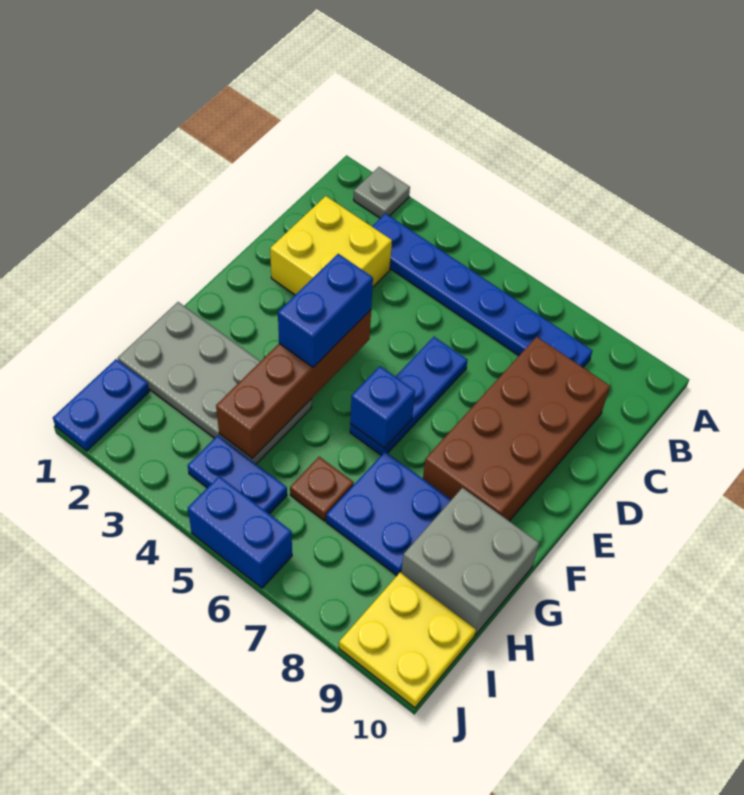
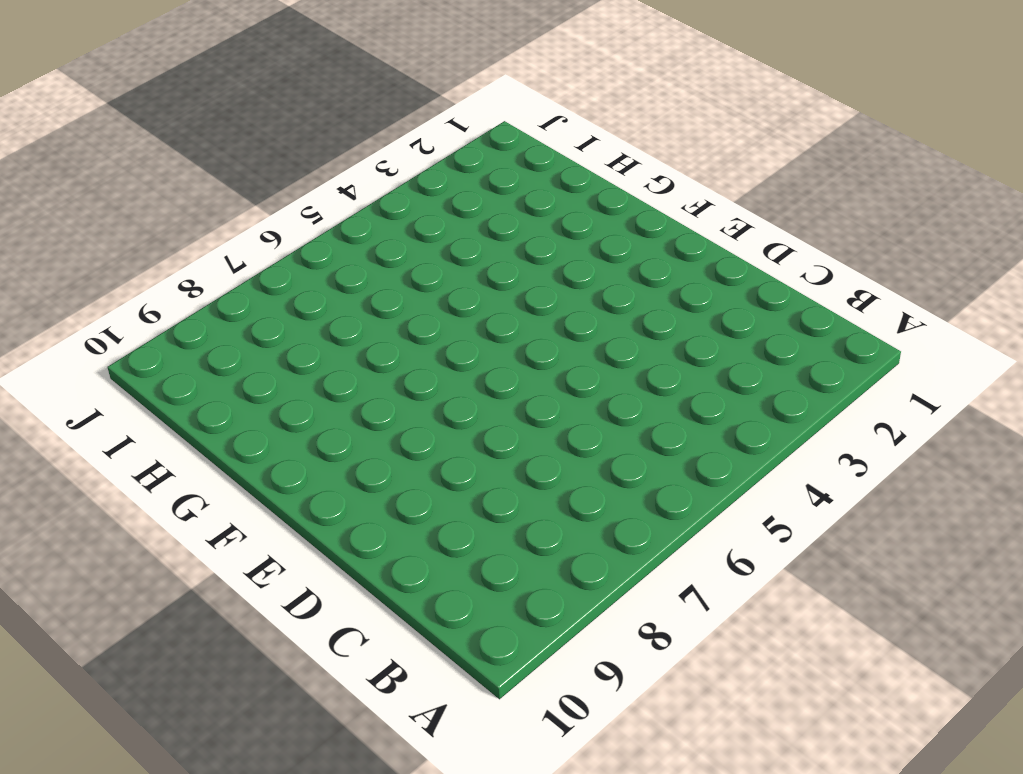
none -> grey 1x1 plate [354,167,410,218]
none -> blue 1x6 plate [372,214,592,367]
none -> yellow 2x2 brick [270,196,392,295]

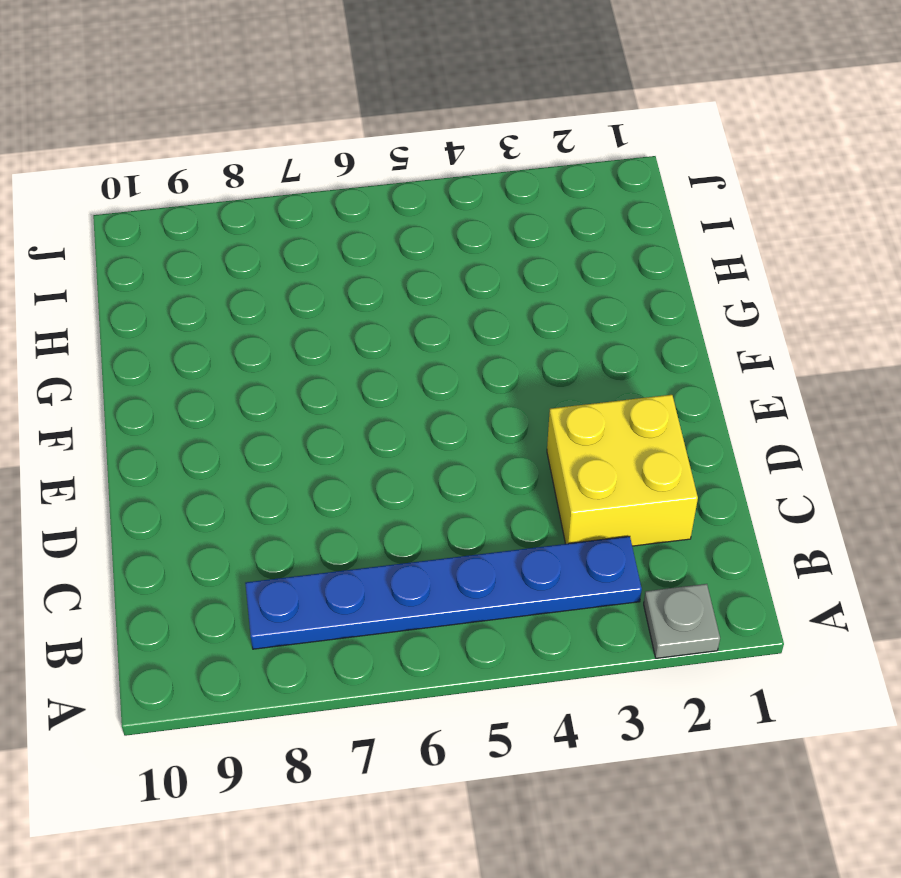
none -> brown 2x4 brick [423,337,610,521]
none -> blue 1x3 plate [350,337,468,455]
none -> grey 2x4 plate [118,302,312,464]

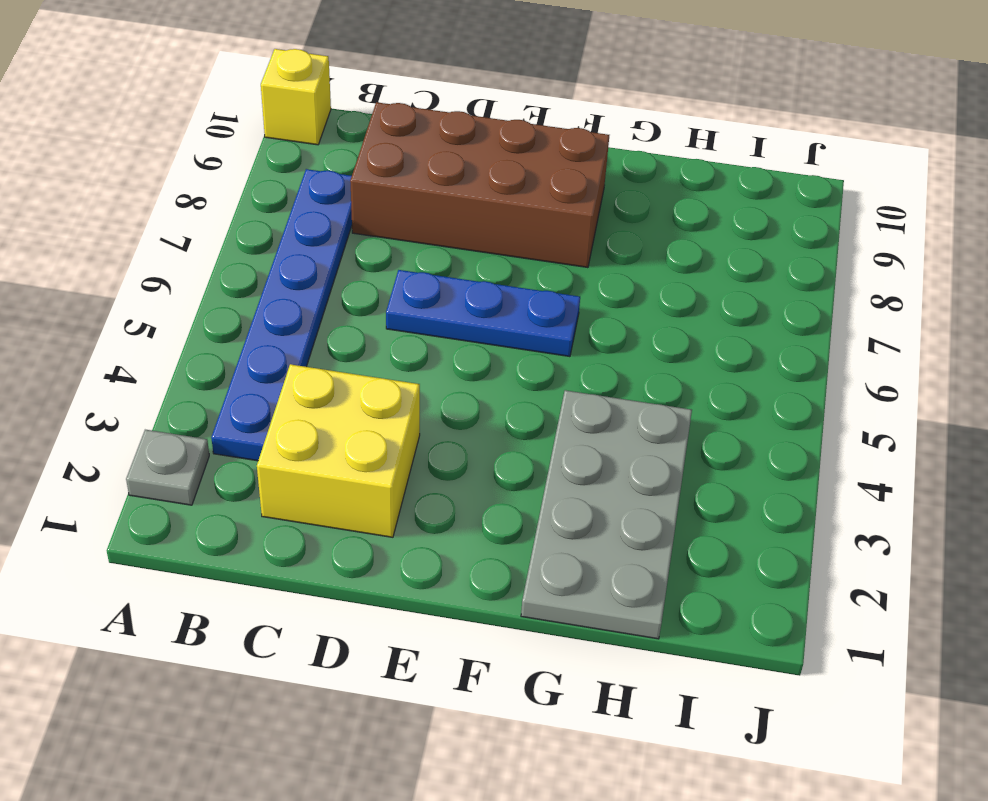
yellow 1x1 brick [261,49,331,145] -> none
none -> blue 2x2 plate [326,452,451,575]
none -> grey 2x2 brick [401,488,539,635]
none -> brown 1x1 plate [290,457,354,521]

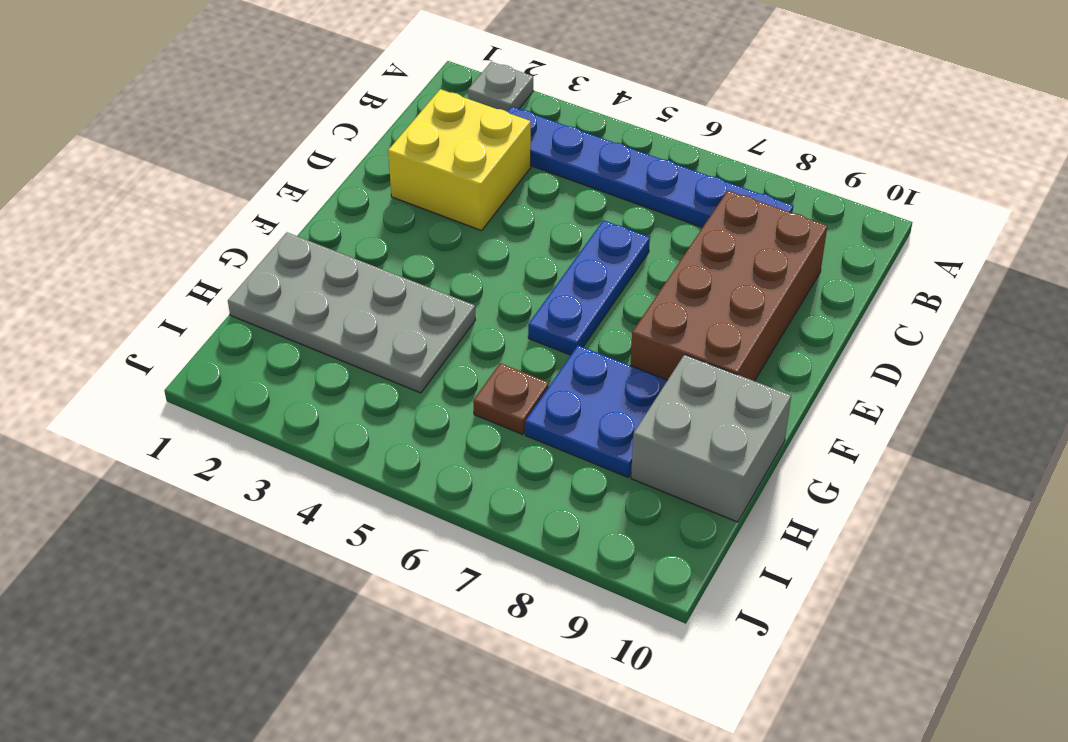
none -> blue 1x2 plate [53,359,149,451]
none -> blue 1x2 plate [188,435,287,514]
none -> yellow 2x2 plate [339,573,476,708]

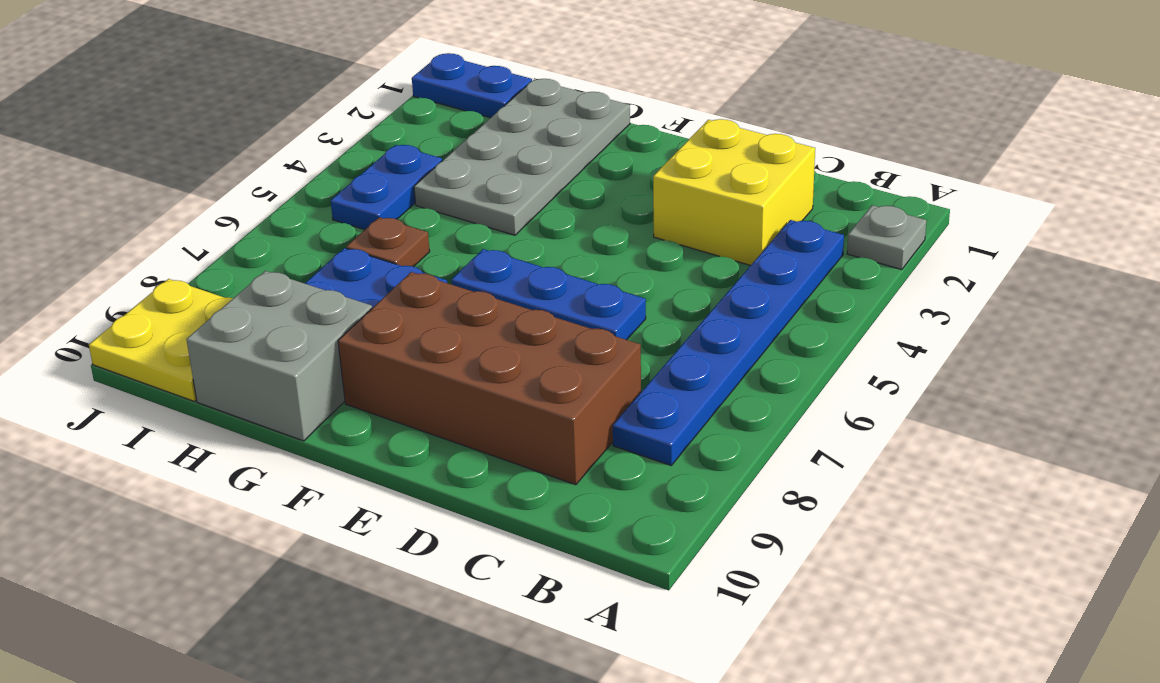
none -> blue 1x2 brick [188,476,292,588]
none -> brown 1x4 brick [216,310,371,458]
none -> blue 1x1 brick [350,366,415,448]

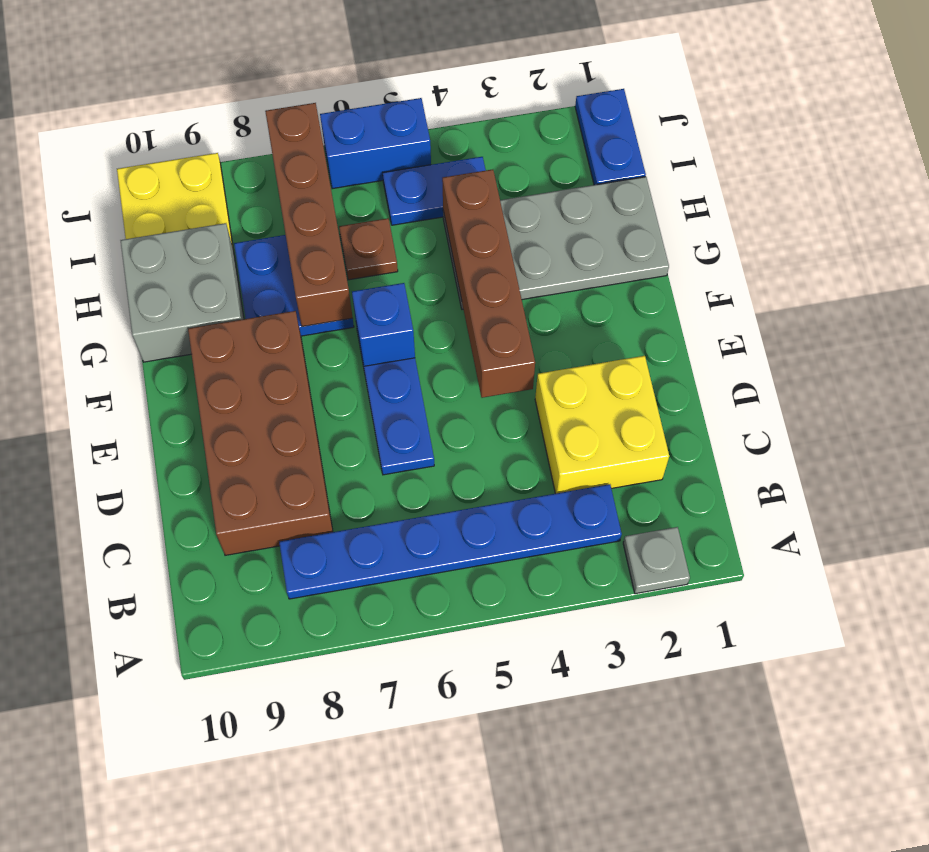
brown 1x4 brick [265,103,353,327] -> none
none -> blue 1x2 brick [278,254,373,367]

